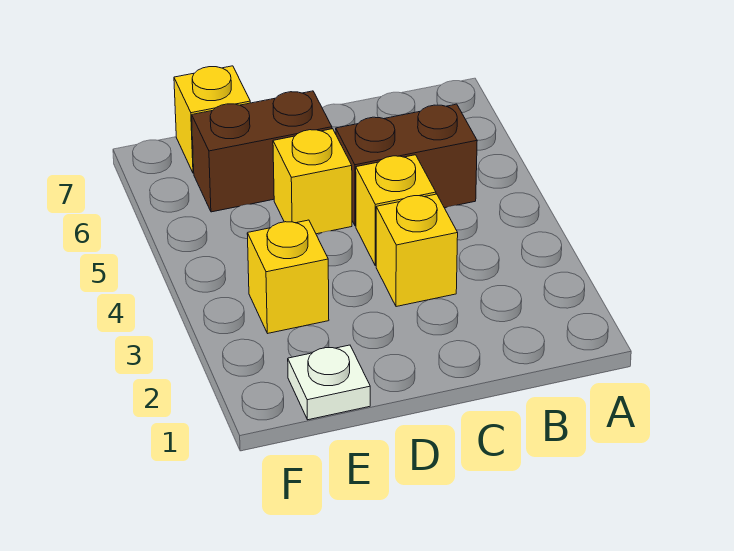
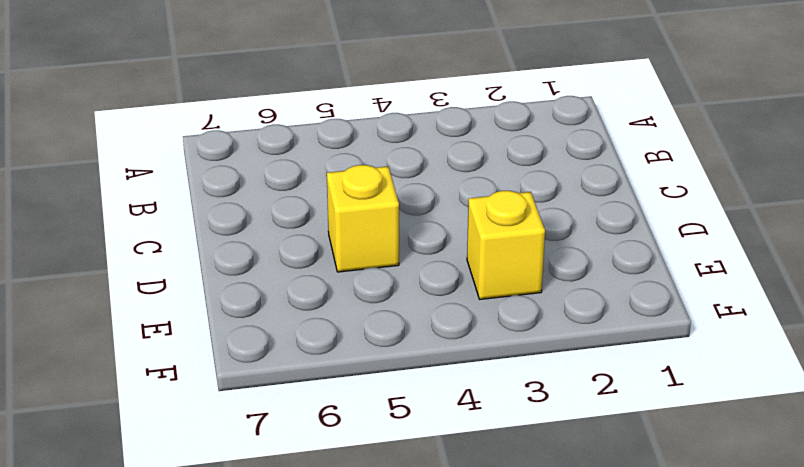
none -> brown 1x2 brick [336,104,477,226]
none -> yellow 1x1 brick [376,194,458,307]

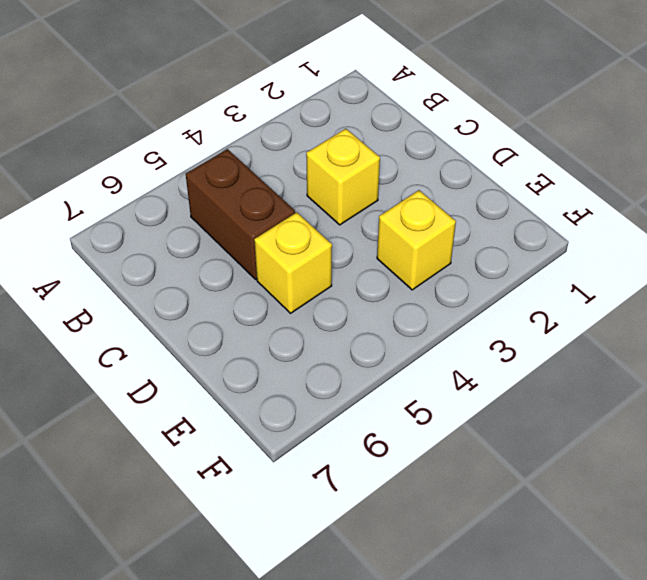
none -> yellow 1x1 brick [356,155,436,266]
none -> brown 1x2 brick [192,91,332,212]

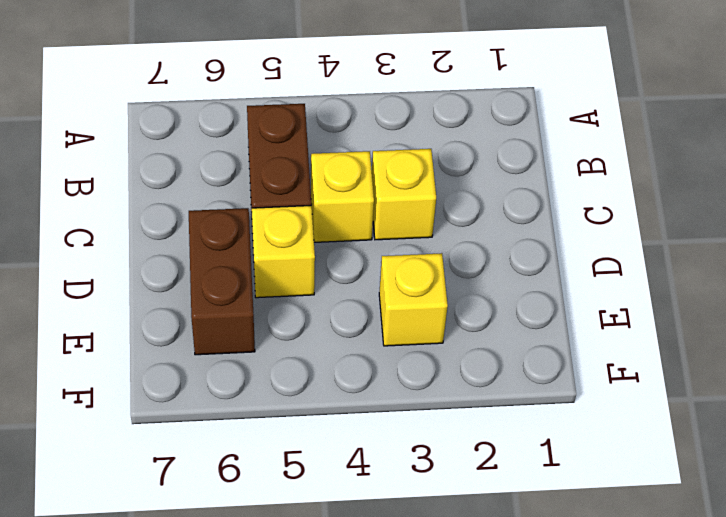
none -> white 1x1 plate [288,345,370,420]
none -> yellow 1x1 brick [174,66,250,173]

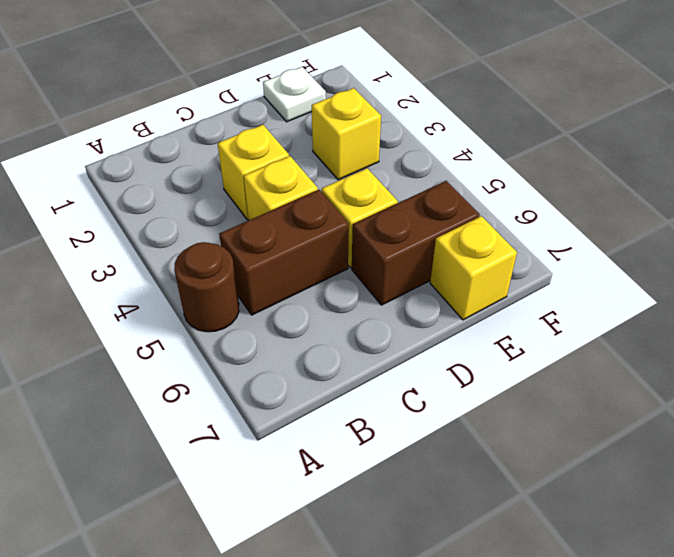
brown 1x1 round brick [174,242,239,332] -> none

